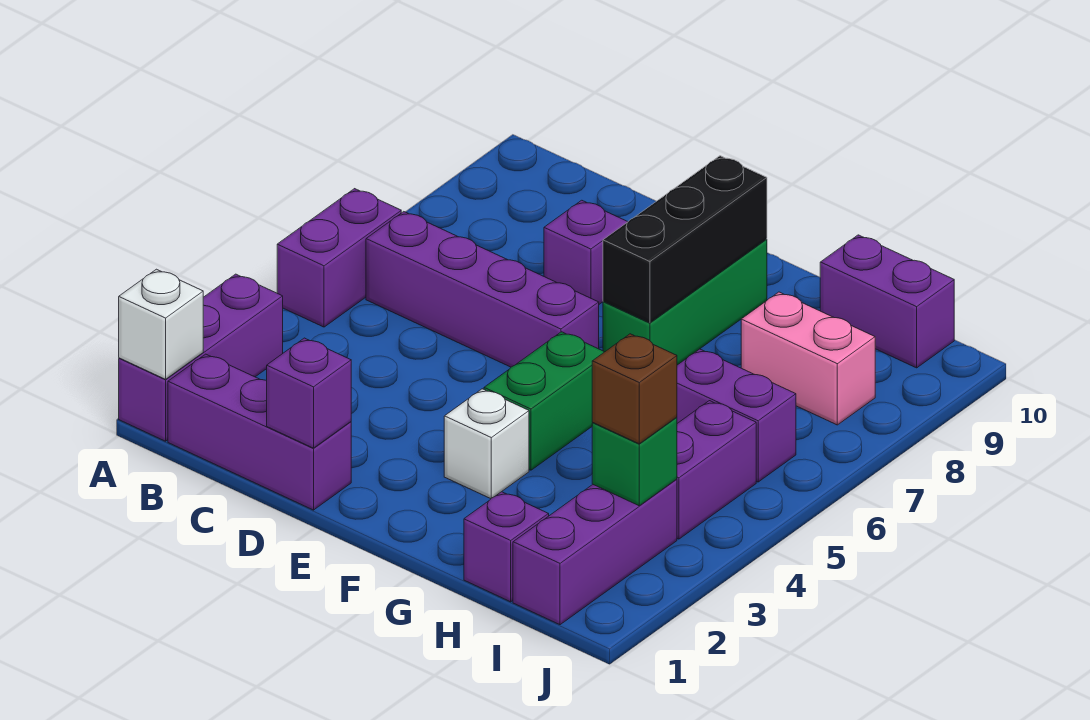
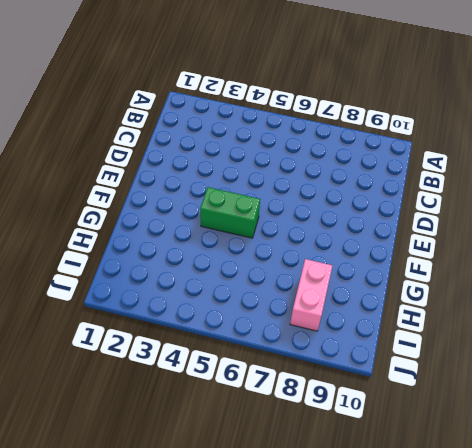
none -> purple 1x3 brick [119,274,283,441]
none -> purple 1x2 brick [277,189,401,327]
none -> purple 1x3 brick [168,354,351,510]

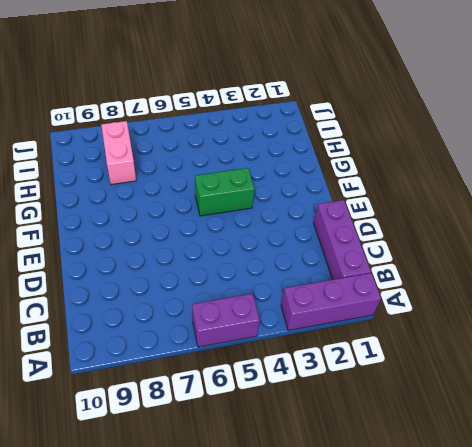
none -> purple 1x4 brick [366,212,599,367]
none -> purple 1x1 brick [544,200,628,304]
none -> white 1x1 brick [444,389,529,499]

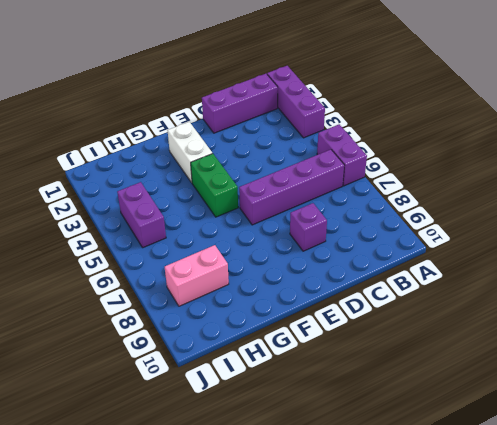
white 1x2 brick [167,122,213,183] -> white 1x1 brick [444,389,529,499]
none -> green 1x3 brick [603,239,767,365]
none -> purple 1x1 brick [464,492,549,602]
none -> purple 1x2 brick [677,349,796,482]

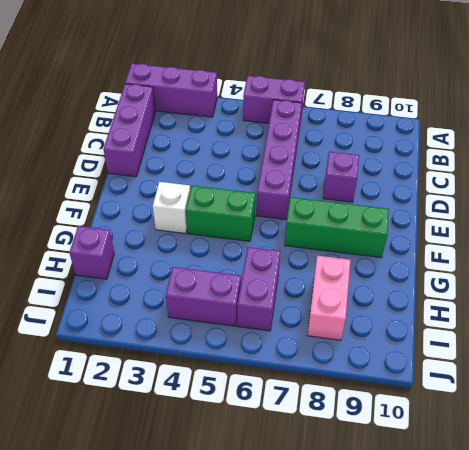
none -> purple 1x2 brick [820,235,954,368]
none -> purple 1x3 brick [513,479,677,625]
none -> white 1x1 brick [119,269,203,379]

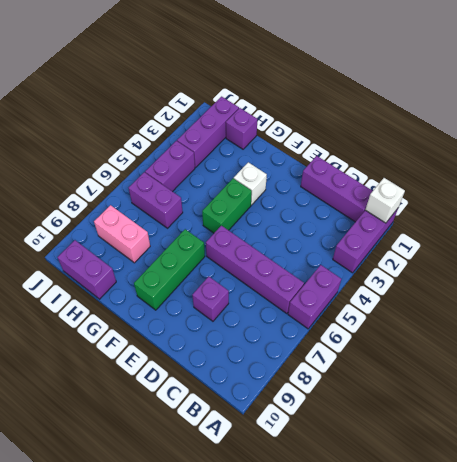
none -> purple 1x1 brick [267,338,351,448]
none -> black 1x3 brick [603,156,767,323]
none -> green 1x1 brick [592,417,677,506]

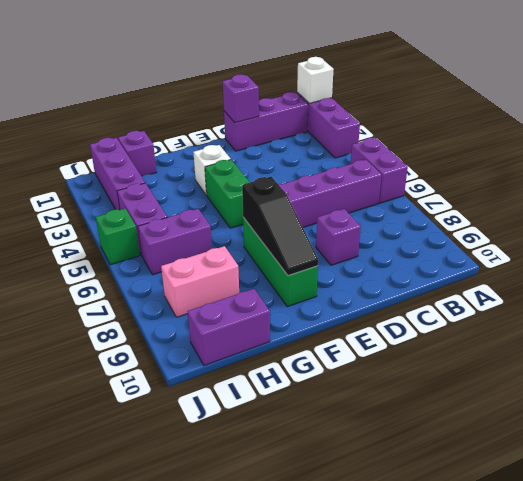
black 1x3 slope [242,177,318,276] -> black 1x3 brick [603,156,767,323]
green 1x1 brick [96,208,140,265] -> green 1x1 brick moved to [592,417,677,506]
none -> brown 1x1 brick [592,334,677,444]

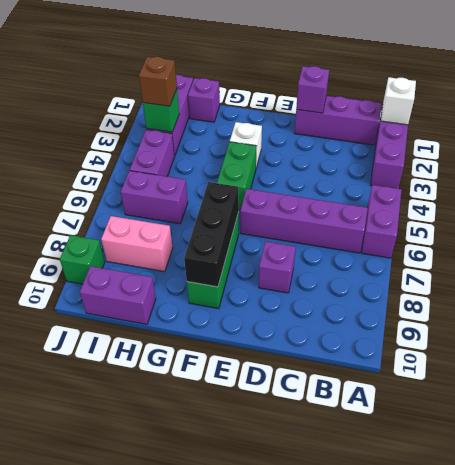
green 1x1 brick [60,235,105,284] -> none

